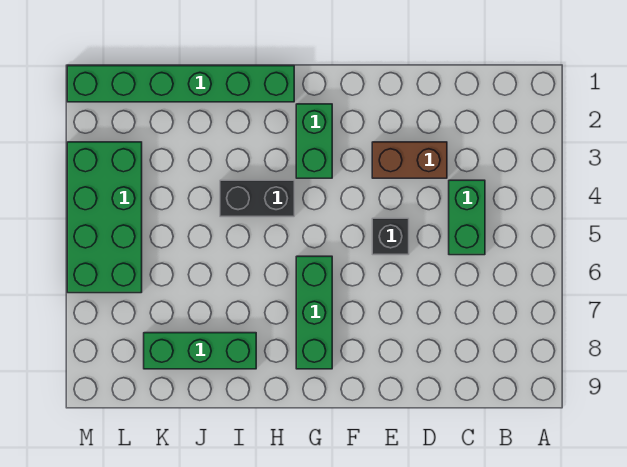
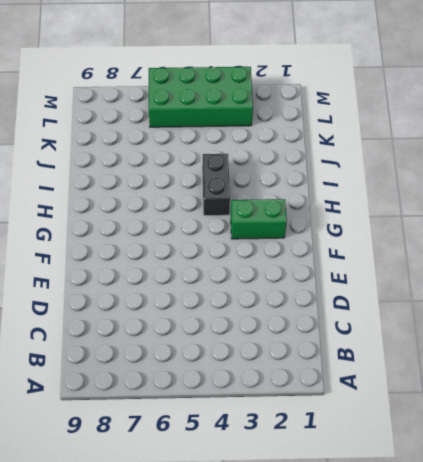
none -> green 1x2 brick [449,180,485,255]
none -> brown 1x2 brick [372,142,447,178]

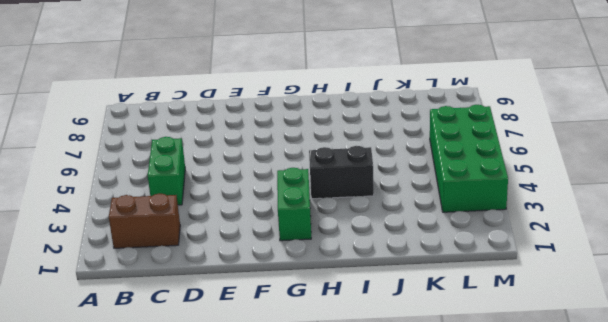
brown 1x2 brick [109,193,180,248] -> brown 1x2 brick moved to [372,142,447,178]
none -> black 1x1 brick [372,218,409,255]
none -> green 1x3 brick [296,256,332,369]

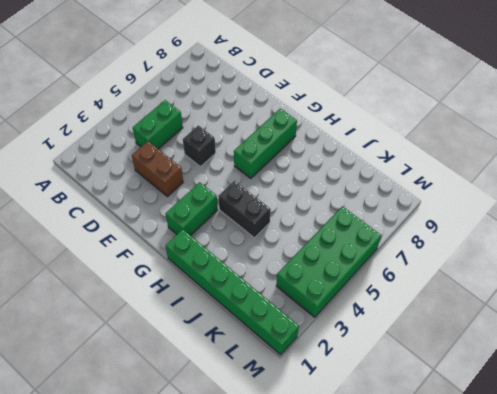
none -> green 1x3 brick [144,333,256,369]

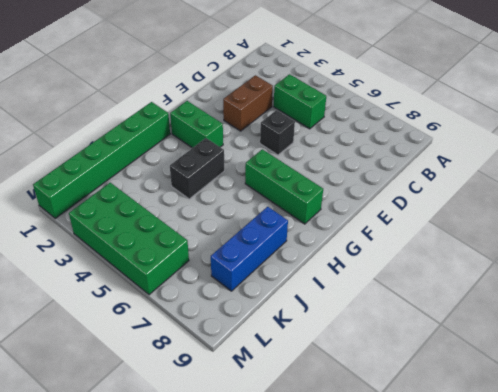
blue 1x3 brick [211,207,288,291] -> green 1x3 brick [144,333,256,369]

